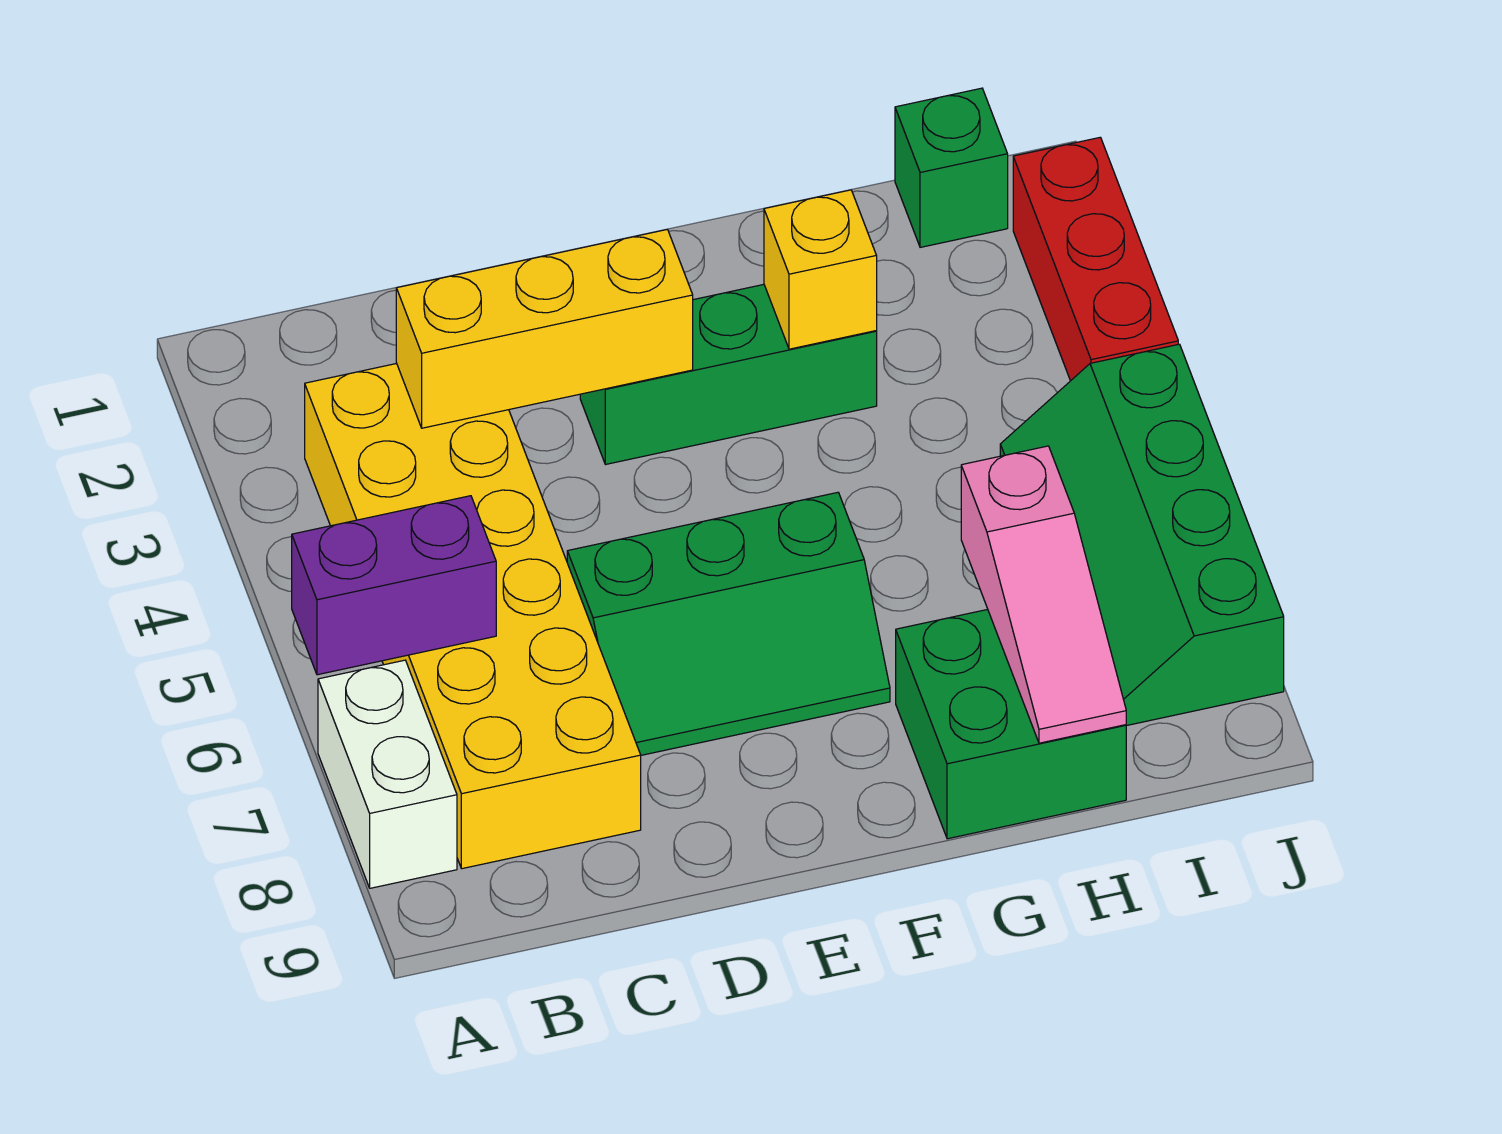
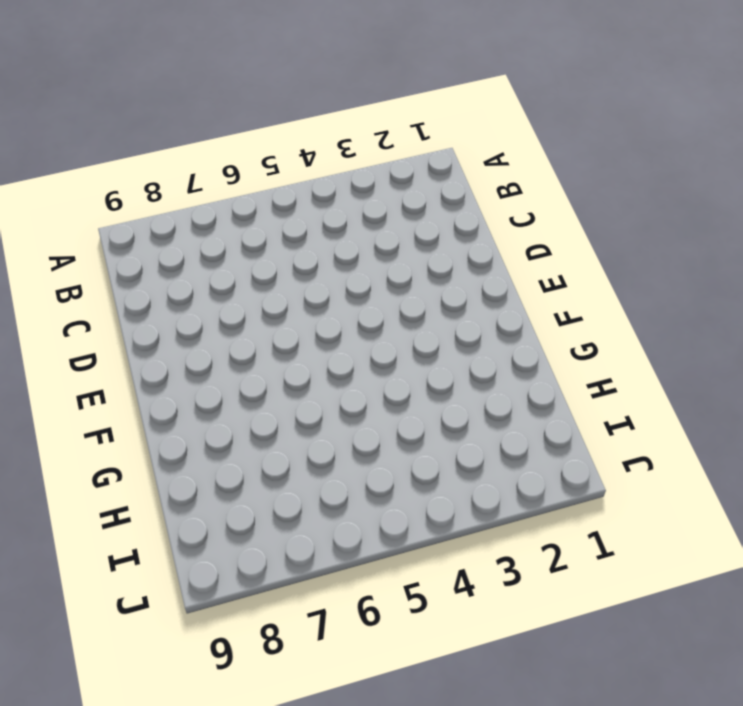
none -> white 1x2 brick [318,660,457,888]
none -> yellow 2x6 brick [305,363,641,869]
none -> green 2x3 slope [567,492,890,755]

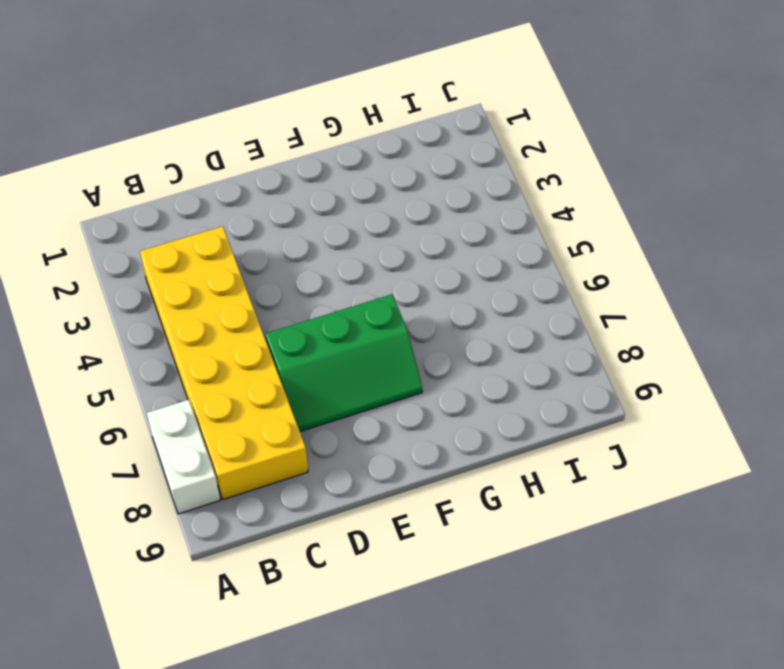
none -> green 1x3 brick [580,284,877,465]
none -> green 2x2 brick [896,609,1126,839]
none -> green 1x1 brick [895,88,1008,247]

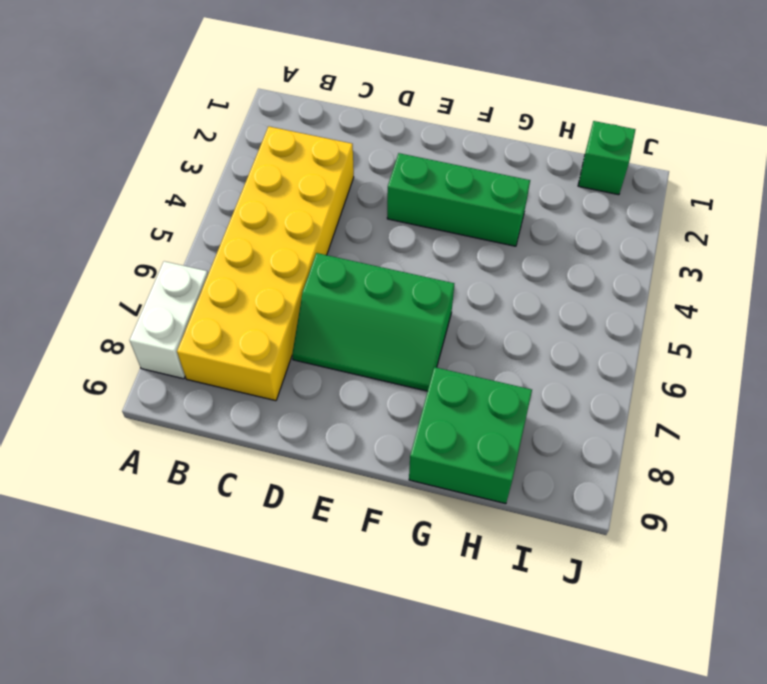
none -> green 2x4 slope [1000,344,1284,726]
none -> red 1x3 brick [1013,137,1178,381]
none -> purple 1x2 brick [292,496,496,675]

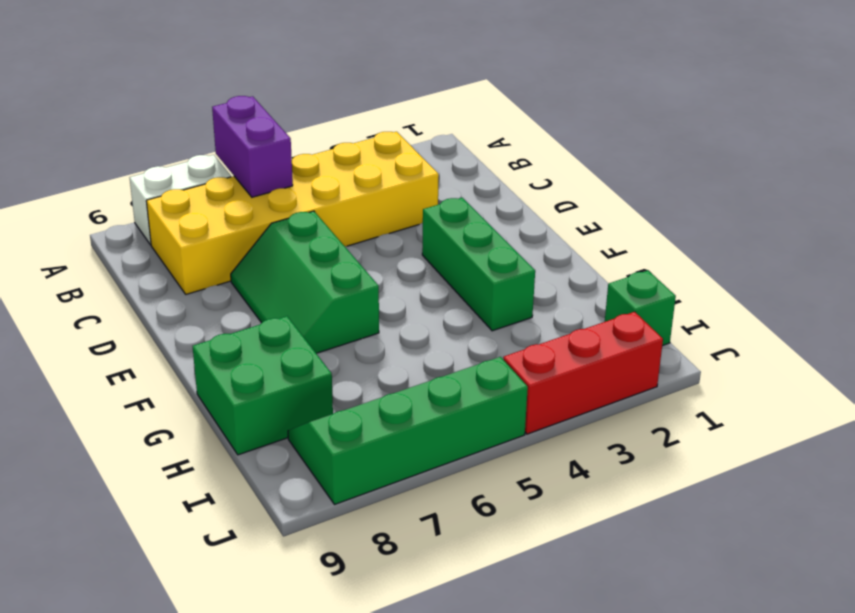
none -> yellow 1x3 brick [396,229,693,428]
none -> yellow 1x1 brick [764,190,877,349]
none -> pink 1x3 slope [961,446,1126,743]

